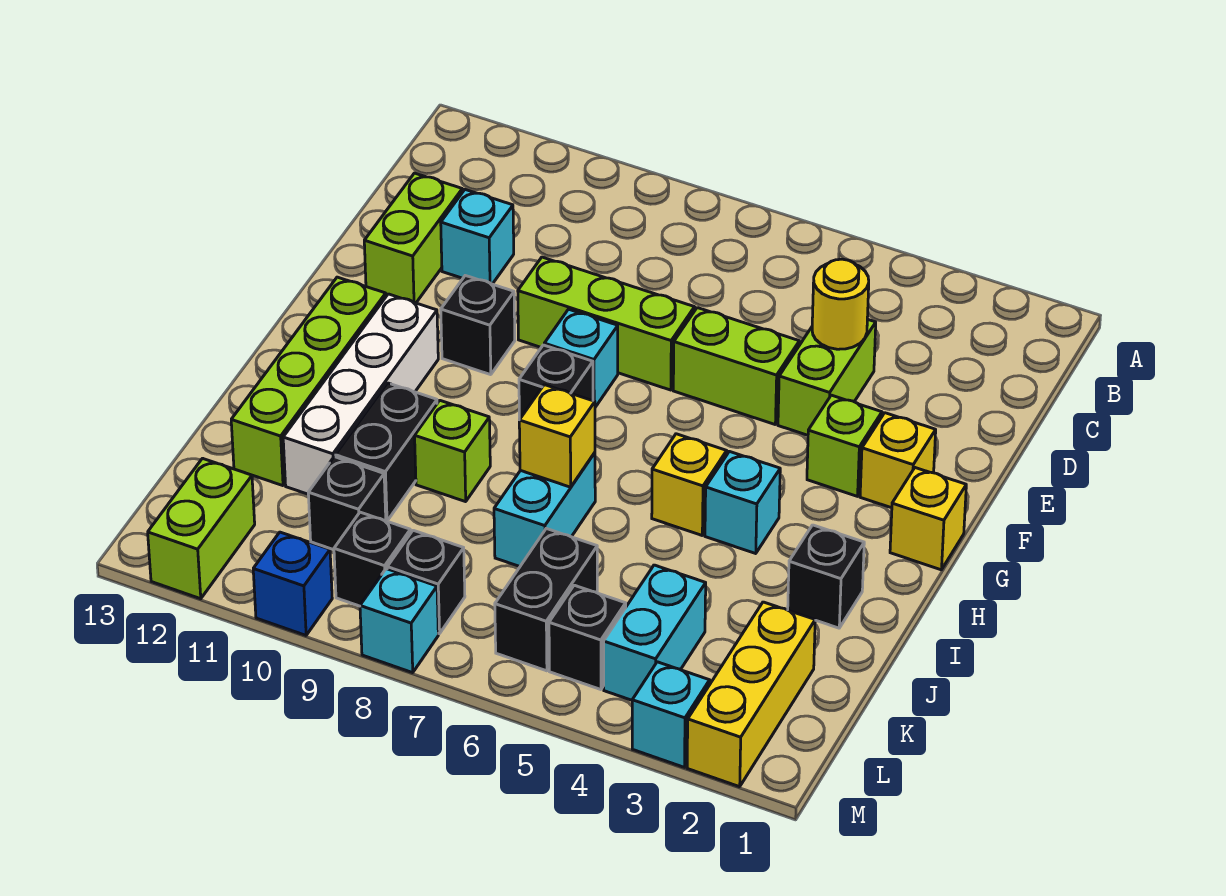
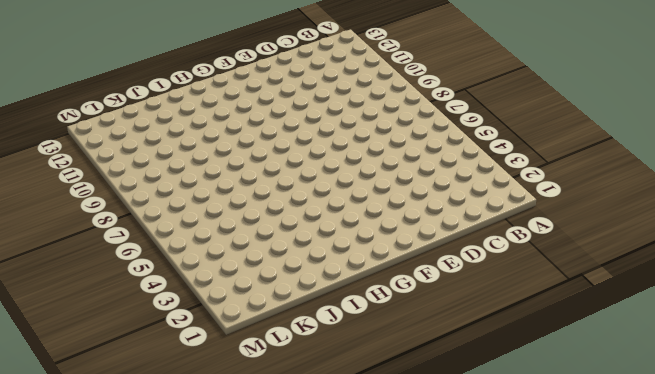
none -> lime 1x2 brick [778,319,876,435]
none -> cyan 1x1 brick [441,190,514,284]
none -> lime 1x2 brick [364,173,462,303]
none -> lime 1x2 brick [673,308,799,424]

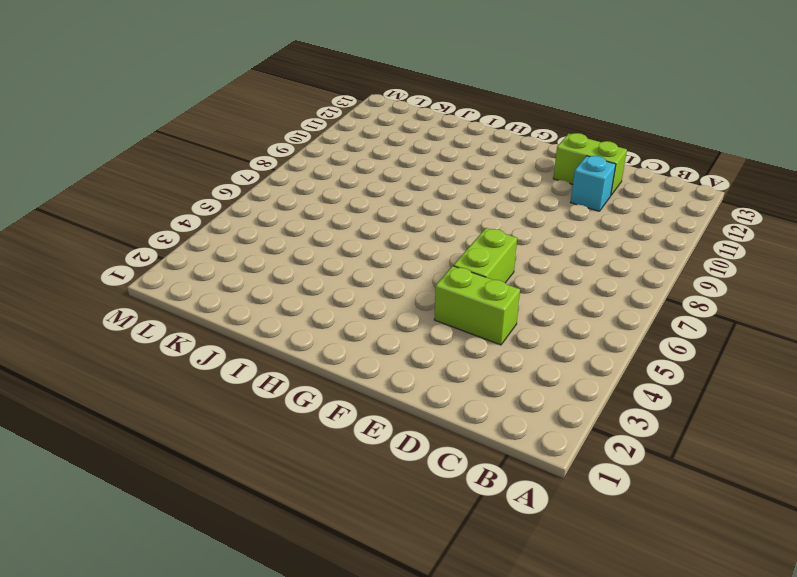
none -> lime 1x3 brick [518,257,695,390]
none -> yellow 1x1 brick [860,413,936,508]
none -> lime 1x1 brick [807,395,882,496]
none -> cyan 1x1 brick [544,309,618,407]

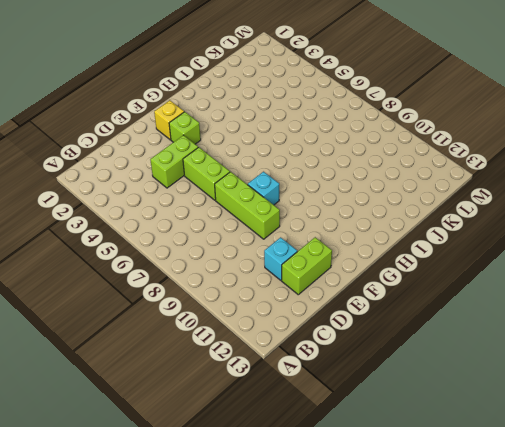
none -> black 1x1 brick [441,276,515,375]
none -> yellow 1x1 brick [890,468,966,570]
none -> black 1x1 brick [519,345,593,420]
none -> white 1x4 brick [283,294,438,494]

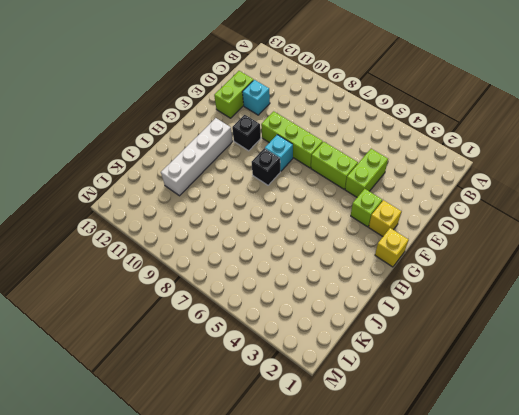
none -> lime 1x4 brick [231,277,386,486]
none -> cyan 1x1 brick [705,451,780,553]
none -> yellow 1x1 brick [652,434,727,535]
none -> black 1x1 brick [788,525,864,628]

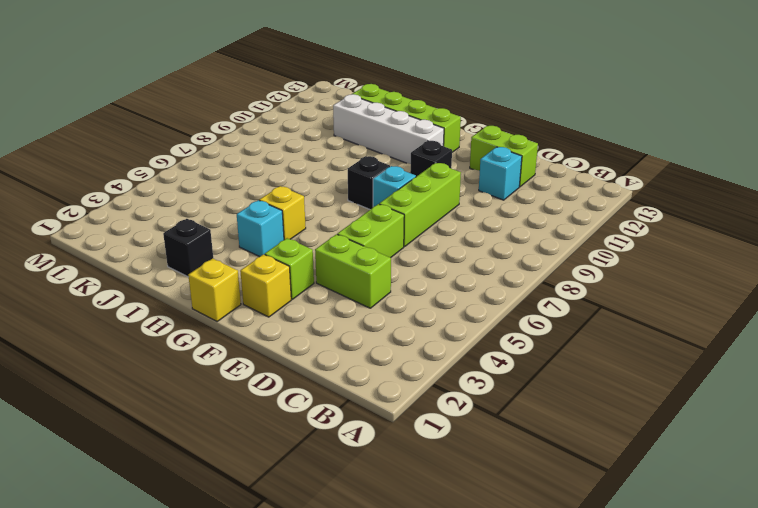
none -> cyan 1x2 brick [494,453,595,566]
none -> lime 1x1 brick [415,401,490,502]
none -> black 1x2 brick [335,383,437,521]
none -> yellow 1x3 brick [687,602,815,787]

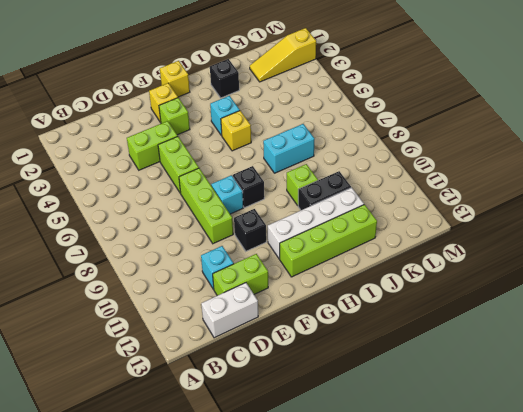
white 1x2 brick [201,283,258,338] -> none
yellow 1x3 slope [250,28,316,82] -> yellow 1x3 brick [687,602,815,787]
none -> cyan 1x2 brick [604,565,706,700]
none -> black 1x2 brick [495,529,597,671]
none -> black 1x1 brick [308,457,386,550]
none -> black 1x1 brick [549,585,626,690]

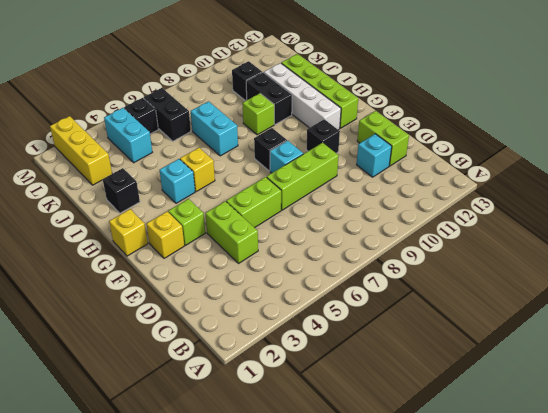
none -> black 1x1 brick [387,530,465,634]
none -> black 1x1 brick [334,512,411,606]
none -> lime 1x2 brick [148,458,255,599]
none -> cyan 1x1 brick [632,662,710,767]

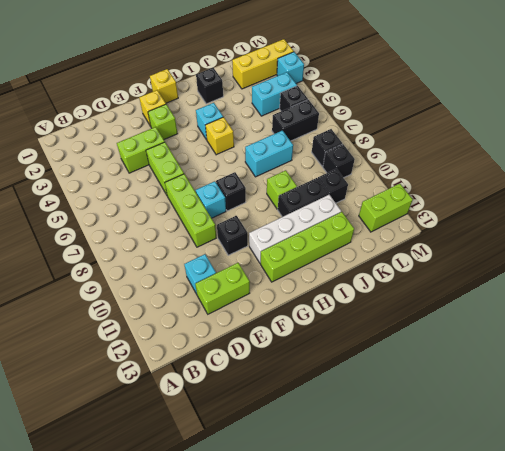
none -> cyan 1x1 brick [360,569,438,673]
none -> blue 1x1 brick [253,532,332,635]
none -> yellow 1x1 round brick [812,259,869,349]
none -> yellow 1x1 brick [519,385,595,487]

